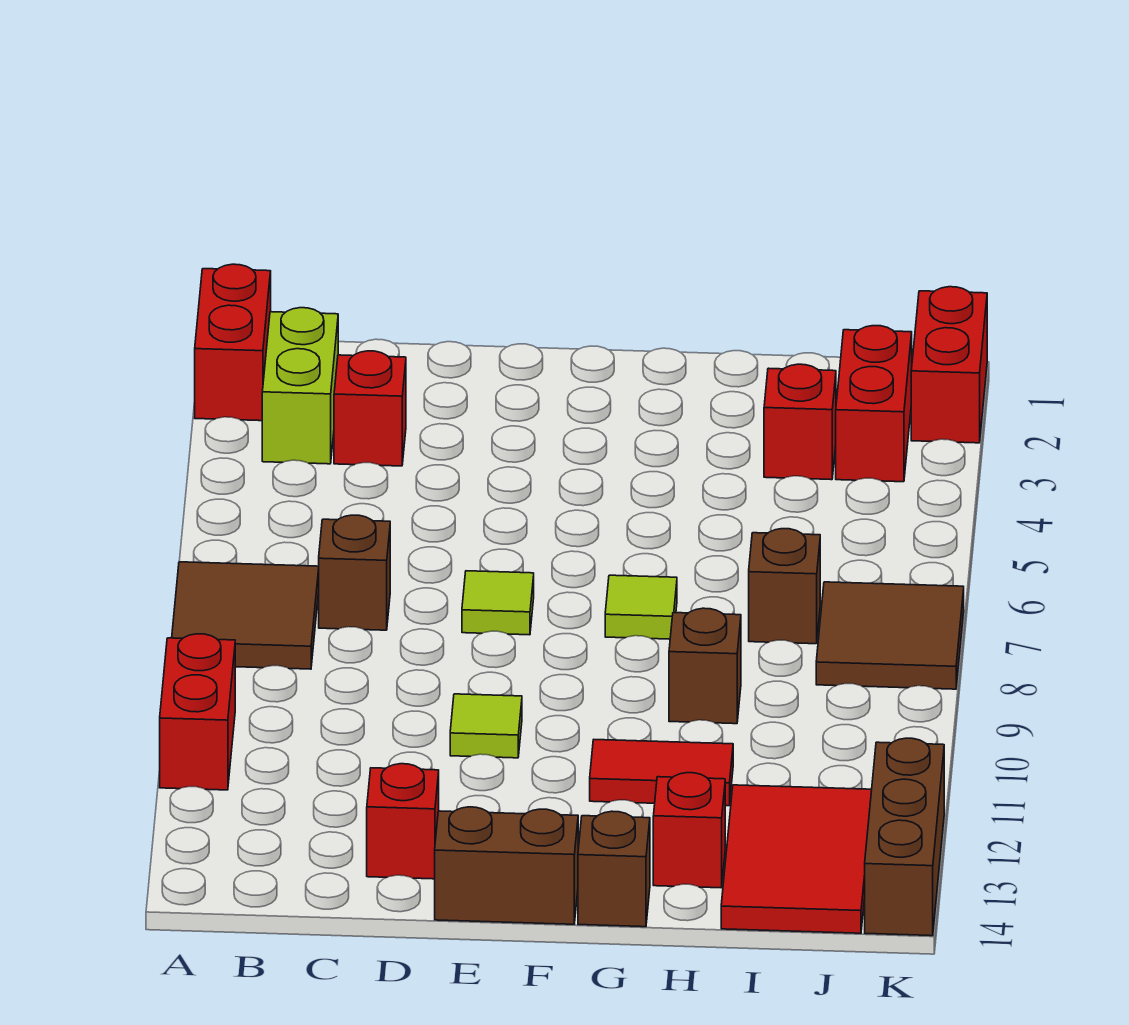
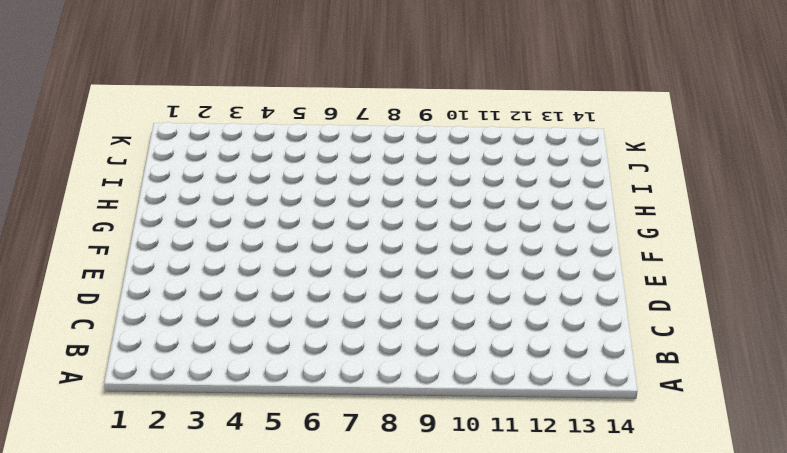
none -> red 1x2 brick [195,264,271,421]
none -> brown 2x2 tile [172,562,319,669]
none -> red 1x2 brick [160,634,235,790]

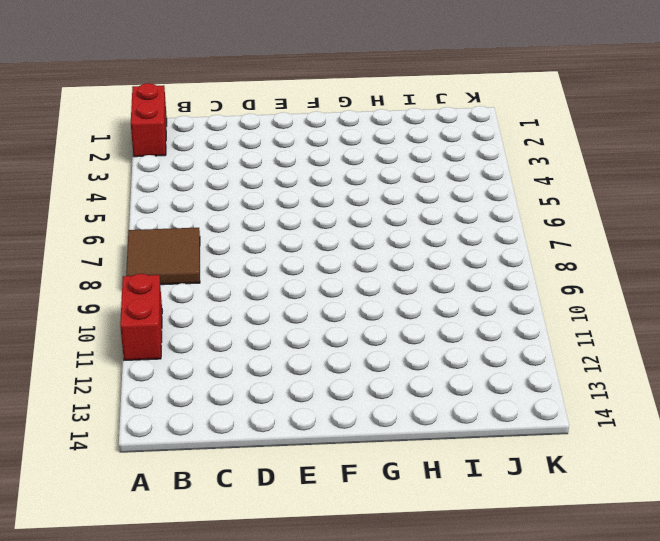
none -> lime 1x2 brick [262,308,338,464]
none -> red 1x1 brick [334,351,406,466]
none -> brown 1x1 brick [319,515,390,630]

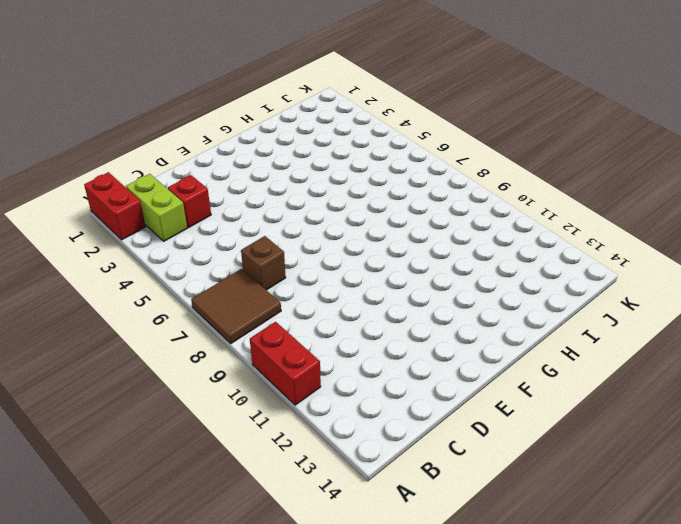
none -> red 1x1 brick [367,764,439,879]
none -> lime 1x1 tile [462,571,534,635]
none -> lime 1x1 tile [450,694,522,758]

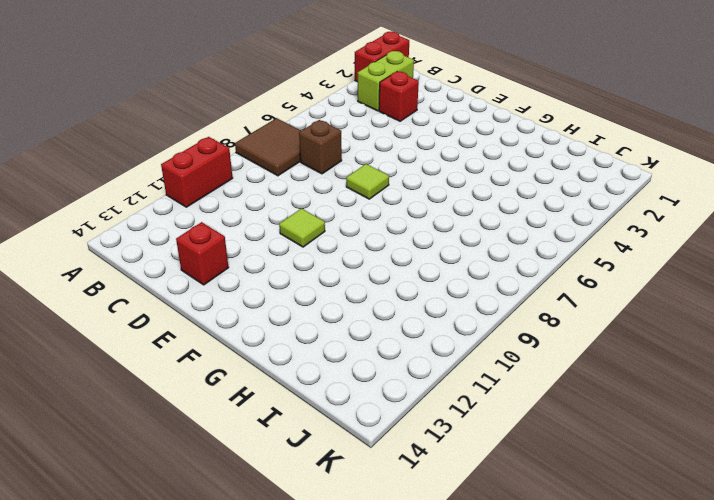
none -> brown 1x2 brick [435,807,578,924]
none -> lime 1x1 tile [605,575,677,639]
none -> red 1x2 tile [590,740,733,806]

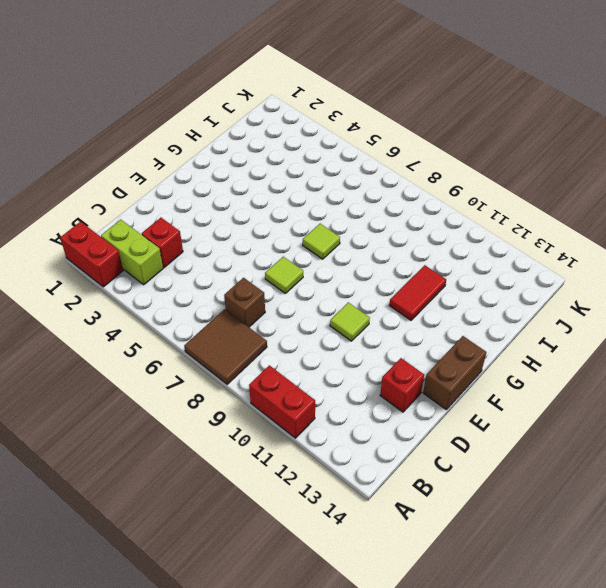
none -> brown 1x1 brick [578,811,650,927]
none -> brown 1x1 brick [669,608,741,724]
none -> red 1x1 brick [653,773,725,888]

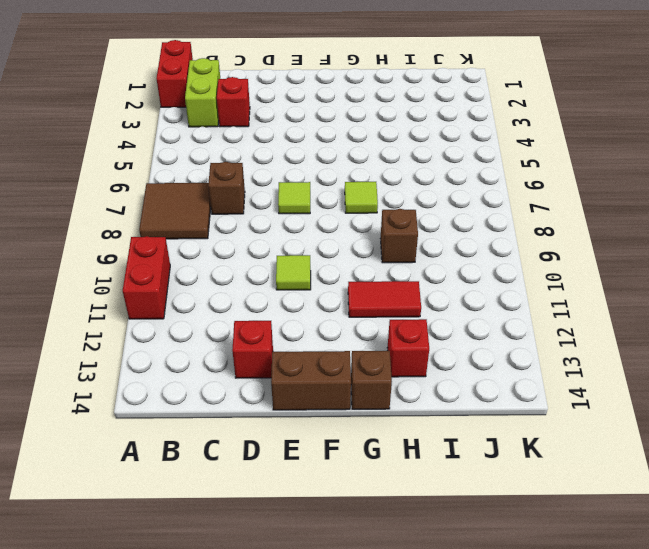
none -> red 1x1 brick [764,364,836,480]
none -> brown 1x1 brick [749,529,820,644]
none -> red 2x3 tile [721,785,872,933]

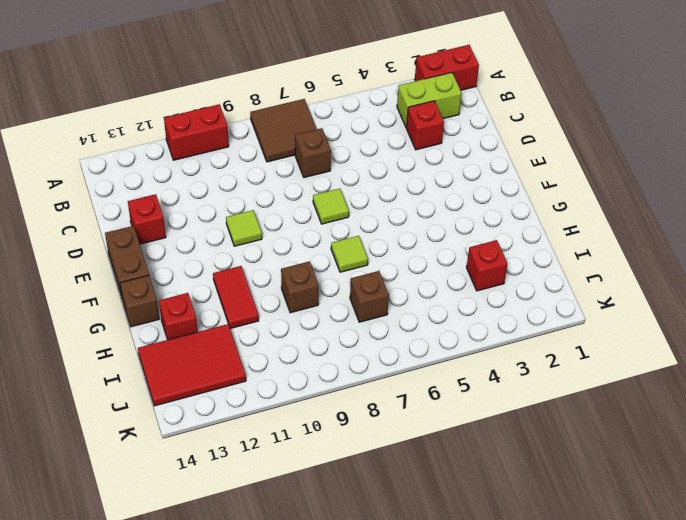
none -> red 1x2 brick [836,326,912,482]
none -> brown 2x2 tile [816,582,964,689]
none -> red 1x2 brick [911,287,987,443]

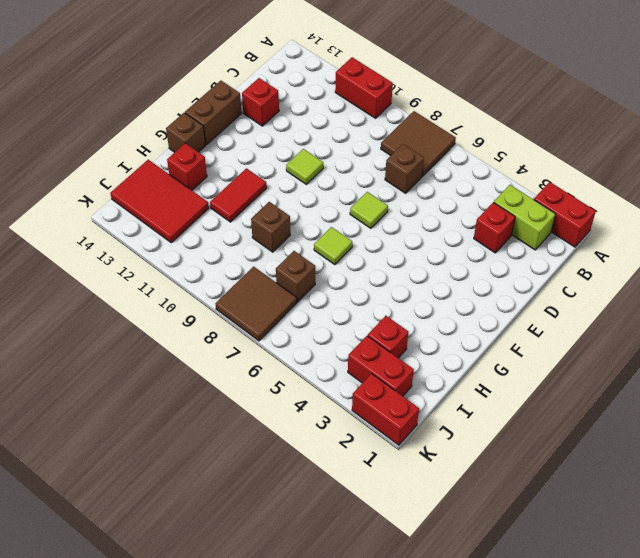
none -> brown 1x3 brick [865,738,944,936]

